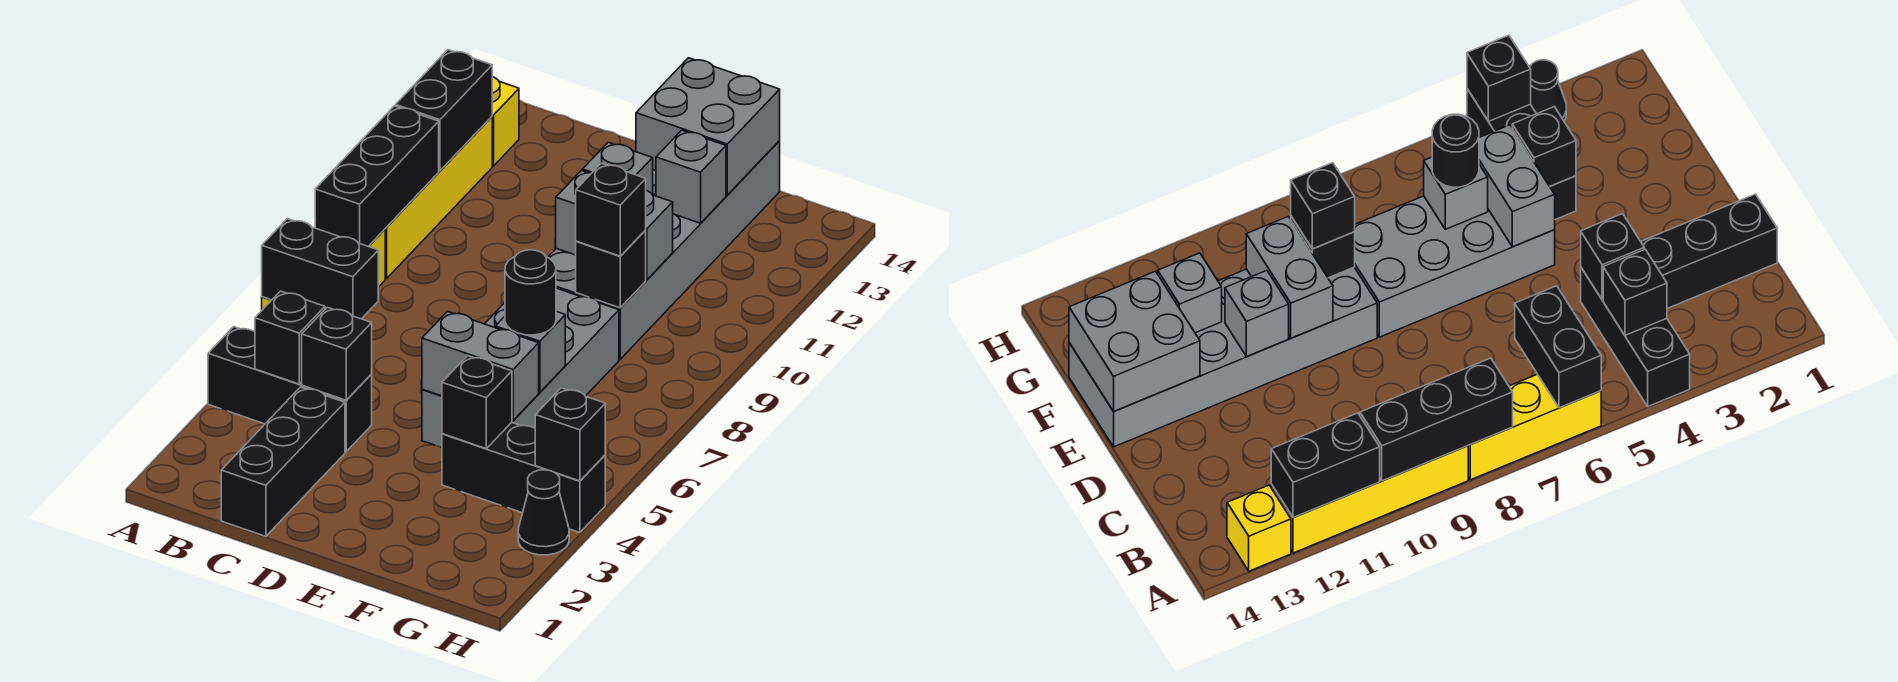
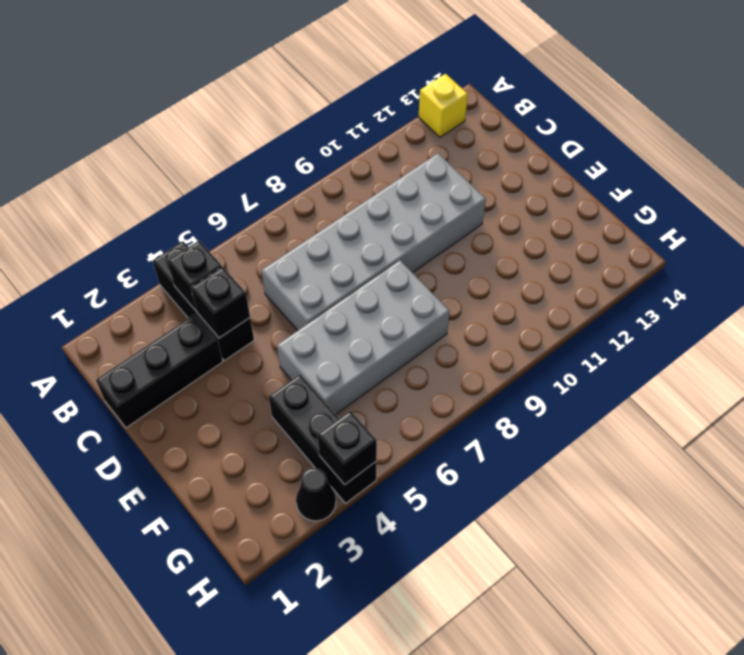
grey 2x6 brick [261,153,486,330] -> grey 2x6 brick moved to [548,141,780,359]
none -> yellow 1x3 brick [1468,374,1601,480]
none -> yellow 1x4 brick [385,117,492,279]
none -> black 1x2 brick [262,219,378,319]

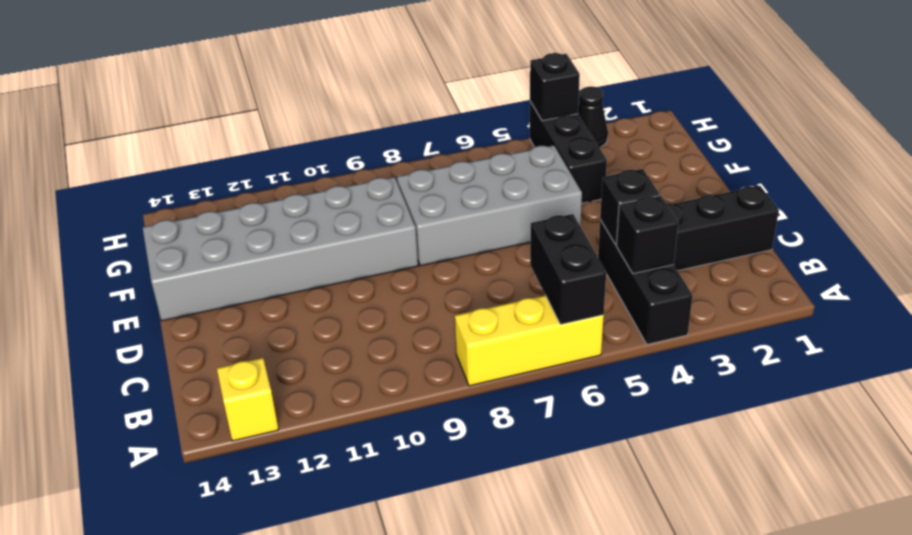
none -> yellow 1x4 brick [385,117,492,279]
none -> black 1x3 brick [315,106,439,246]
none -> black 1x2 brick [396,50,492,171]

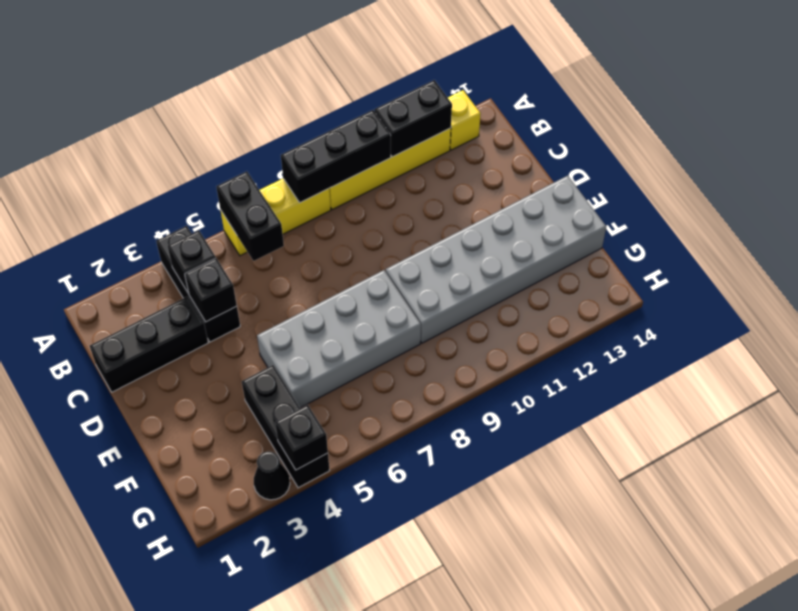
none -> grey 1x2 brick [422,311,539,420]
none -> grey 1x2 brick [556,171,673,280]
none -> grey 1x1 brick [583,142,653,195]

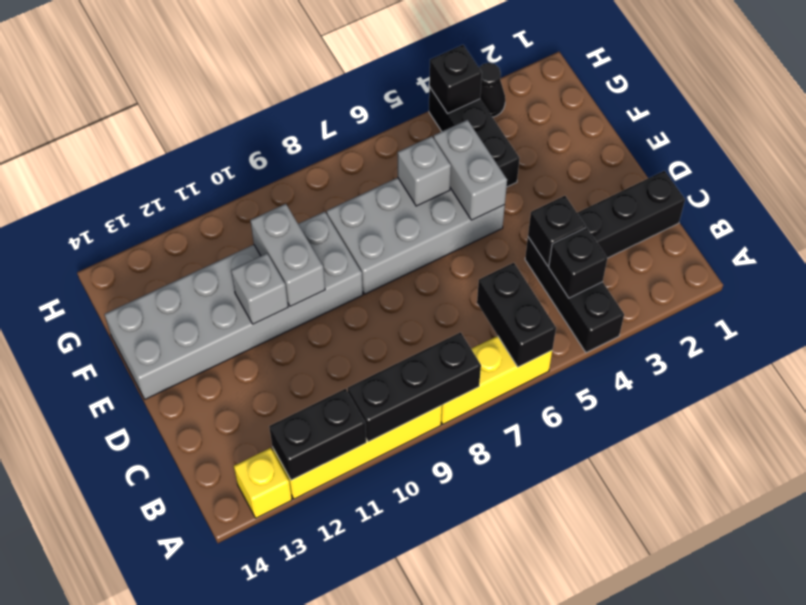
none -> grey 2x2 brick [636,58,780,195]
none -> black 1x1 brick [442,356,512,449]
none -> black 1x1 brick [576,230,646,308]

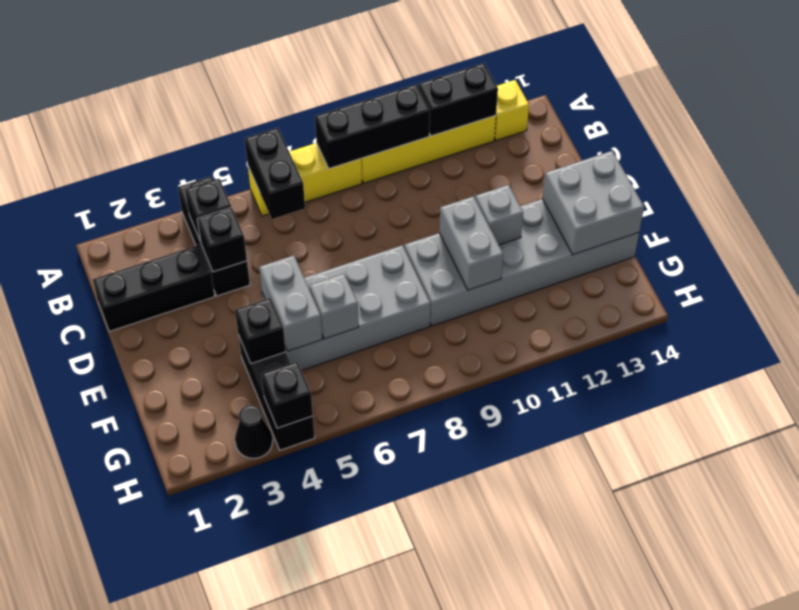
none -> black 1x1 brick [576,230,646,308]
none -> grey 1x1 brick [656,130,726,223]
none -> black 1x1 round brick [505,250,556,335]

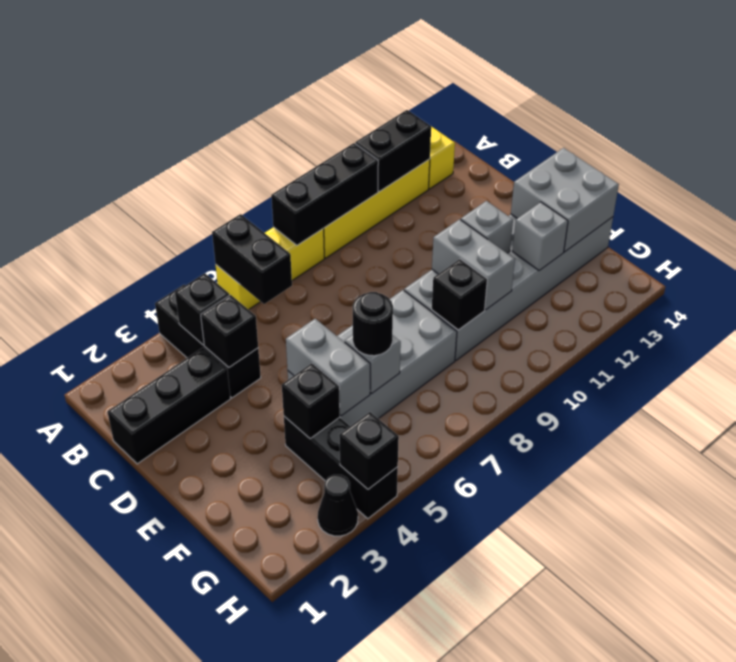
none -> black 1x1 brick [576,163,646,256]

